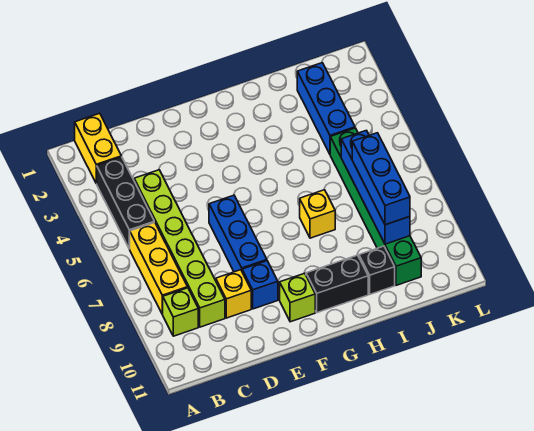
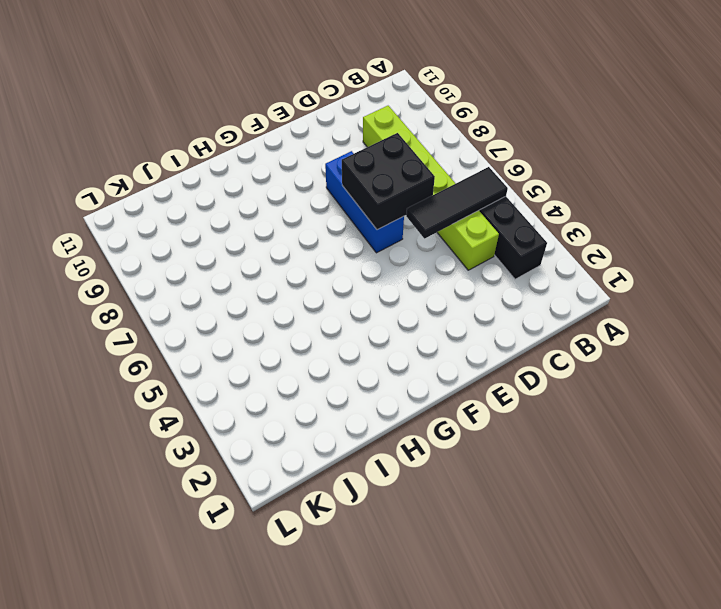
black 1x3 tile [406,167,508,239] -> none
black 2x2 brick [342,133,435,230] -> none
none -> yellow 1x2 brick [75,113,121,183]
none -> yellow 1x3 brick [130,222,187,314]
none -> lime 1x1 brick [162,288,198,336]

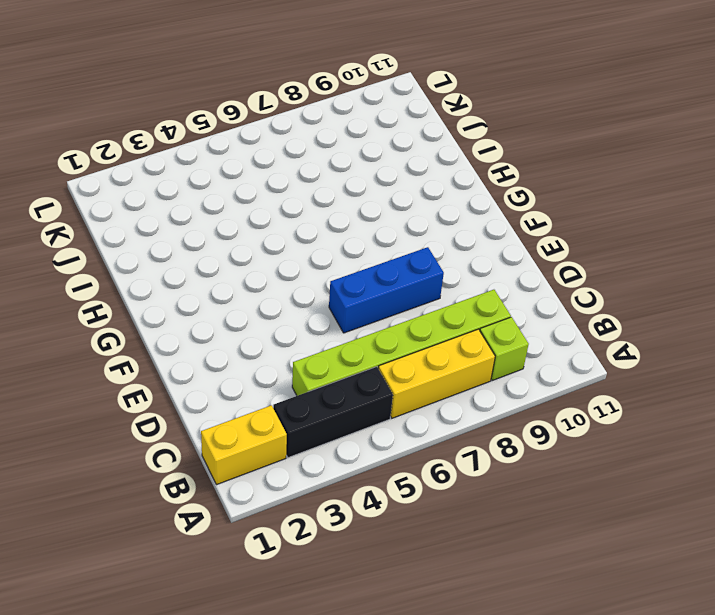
none -> yellow 1x1 brick [216,270,251,318]
none -> blue 1x1 brick [242,261,278,309]
none -> lime 1x1 brick [280,273,315,322]

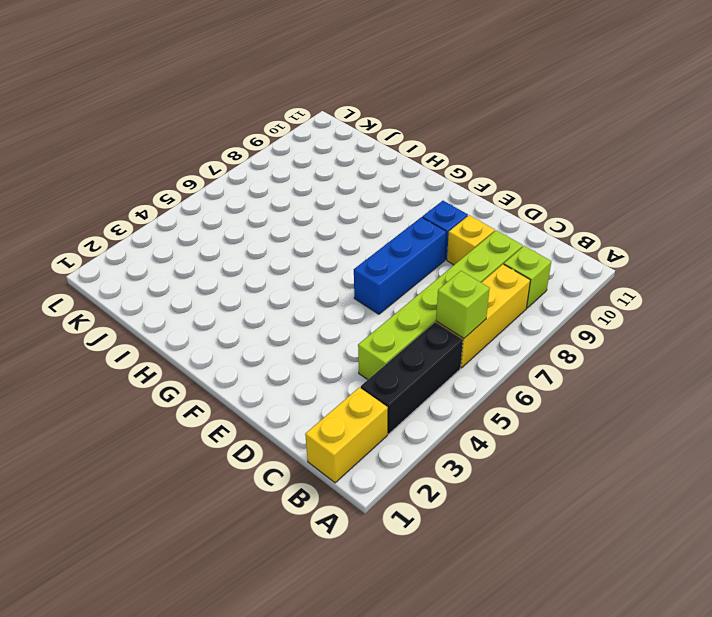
lime 1x1 brick [436,271,490,338] -> lime 1x1 brick moved to [280,273,315,322]
none -> black 1x2 brick [306,255,368,313]
none -> yellow 1x1 brick [300,190,335,238]
none -> black 1x1 brick [359,246,395,294]

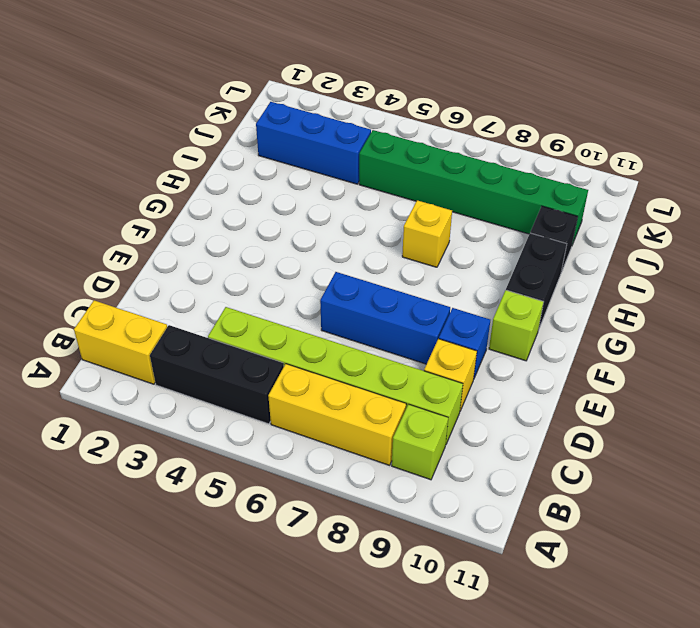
none -> blue 1x4 brick [341,130,410,244]
none -> blue 1x3 brick [352,133,410,225]

